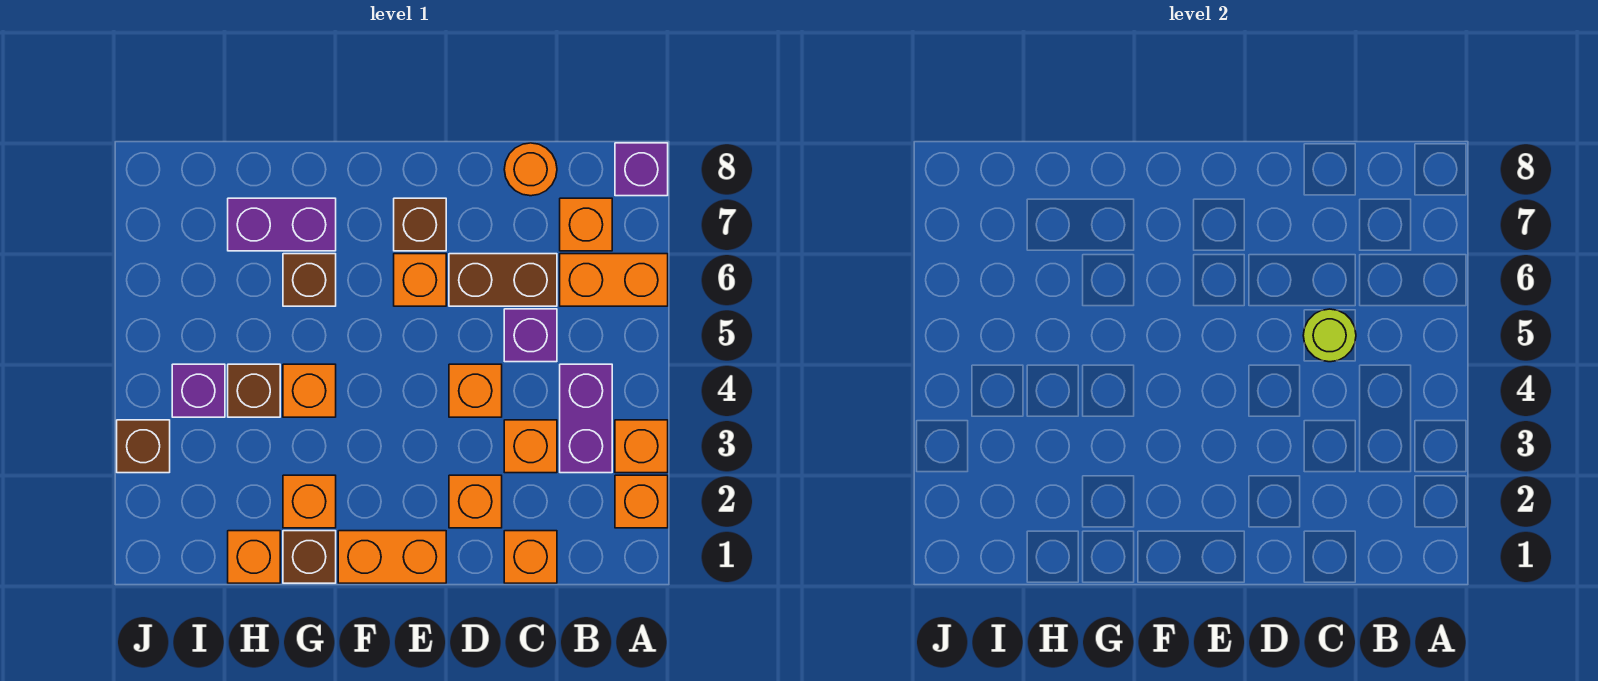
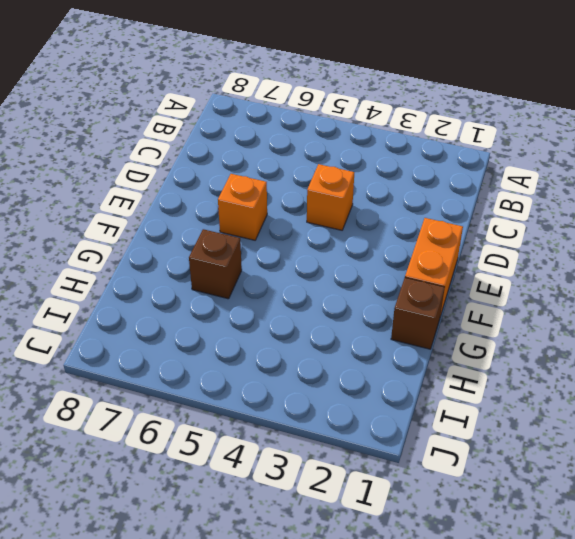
none -> orange 1x1 brick [615,475,668,528]
none -> orange 1x1 brick [615,420,668,473]
none -> orange 1x2 brick [560,254,668,306]

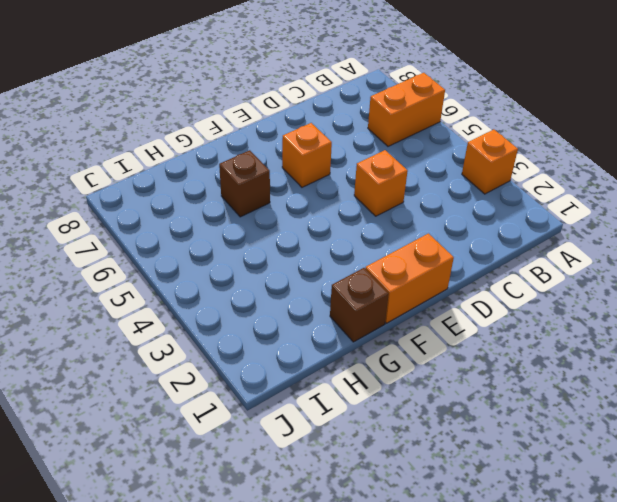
none -> orange 1x1 brick [615,475,668,528]
none -> purple 1x1 brick [615,143,668,196]
none -> purple 1x2 brick [560,364,612,473]

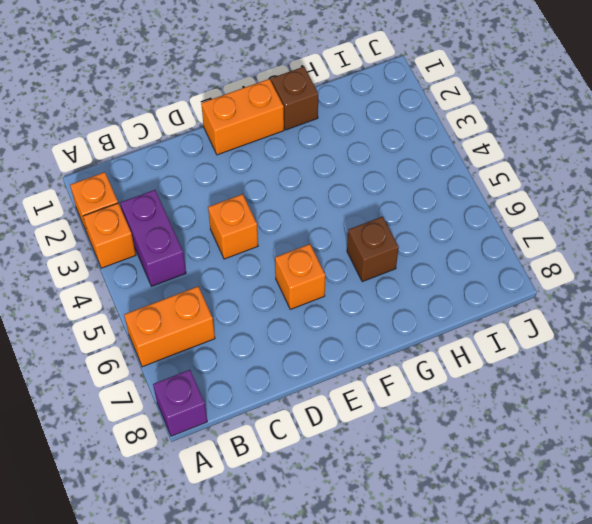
none -> orange 1x1 brick [560,198,612,251]
none -> orange 1x1 brick [504,531,557,583]
none -> orange 1x1 brick [504,420,557,473]

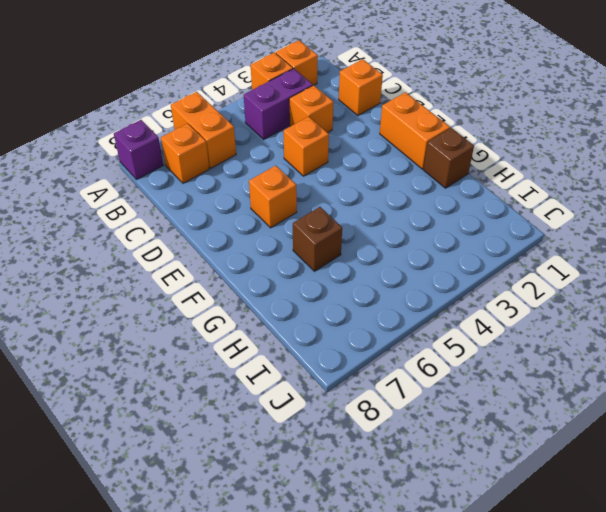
none -> purple 1x1 brick [504,309,557,362]
none -> brown 1x2 brick [449,254,557,306]
none -> orange 1x1 round brick [504,143,557,196]

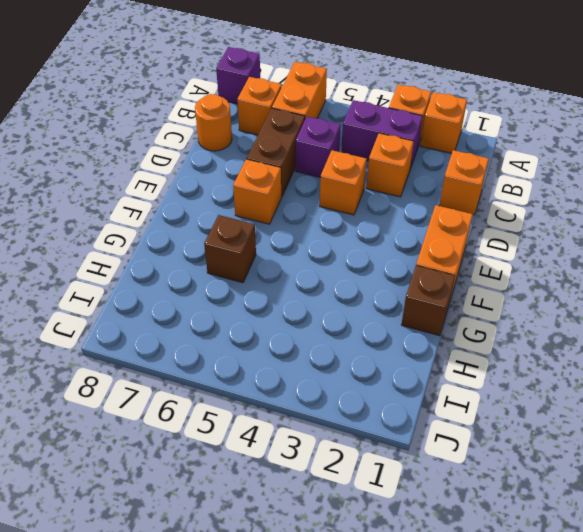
none -> orange 1x1 brick [449,475,502,528]
none -> brown 1x1 brick [394,198,446,251]
none -> orange 1x1 brick [283,475,336,528]

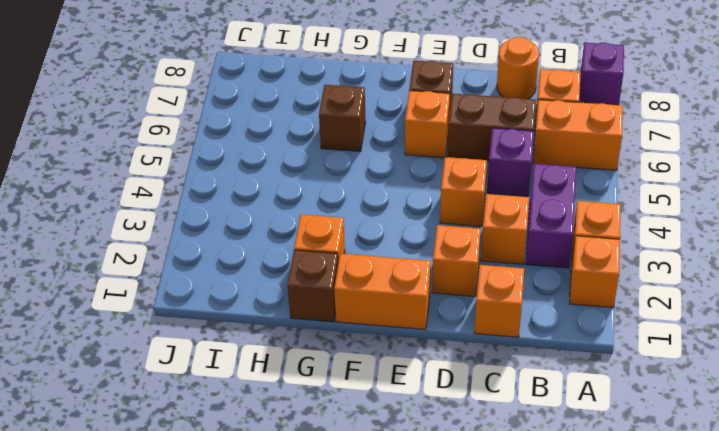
none -> orange 1x1 brick [283,364,336,417]
none -> purple 1x2 brick [228,198,336,251]
none -> orange 1x1 brick [228,531,280,583]

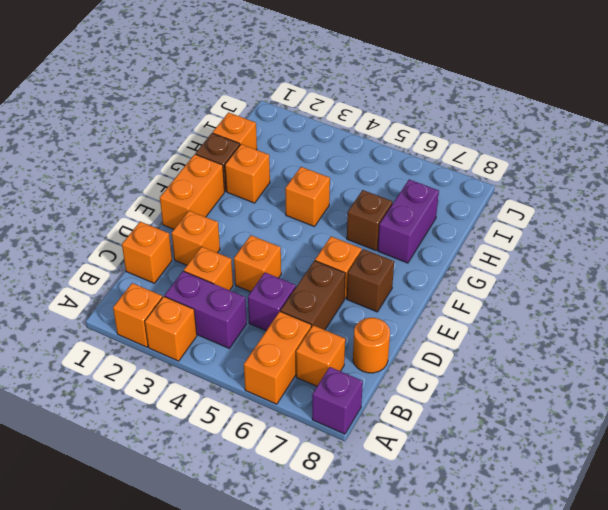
none -> brown 1x1 brick [228,364,280,417]
none -> purple 1x1 brick [172,364,225,417]
none -> brown 1x1 brick [117,420,170,473]

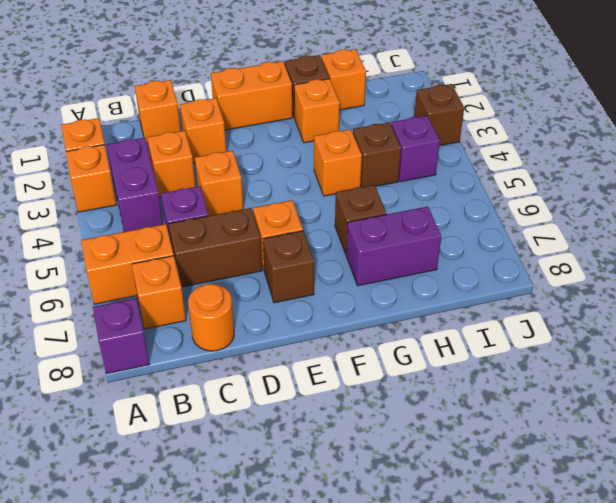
none -> lime 1x1 round brick [1303,309,1356,362]

